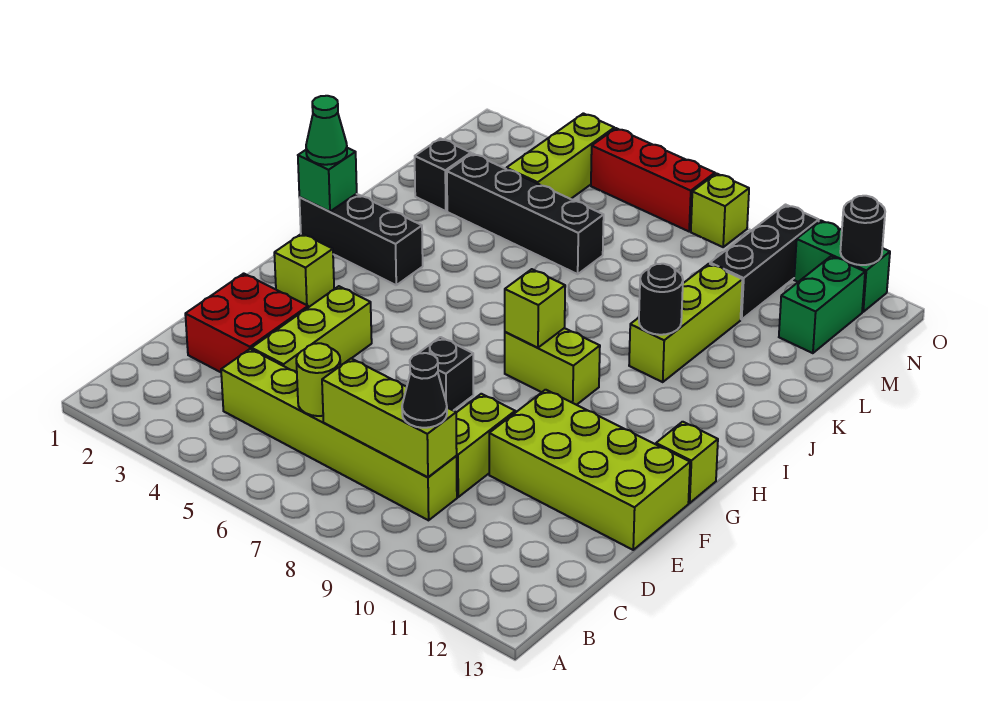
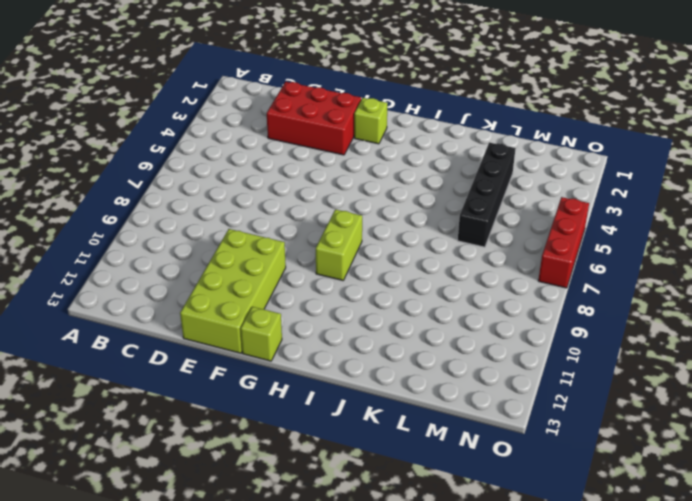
red 2x3 brick [267,82,361,155] -> red 2x2 brick [185,273,308,372]
none -> lime 1x6 brick [221,349,457,520]
none -> lime 1x3 brick [252,286,372,373]
none -> lime 1x2 brick [456,394,515,497]

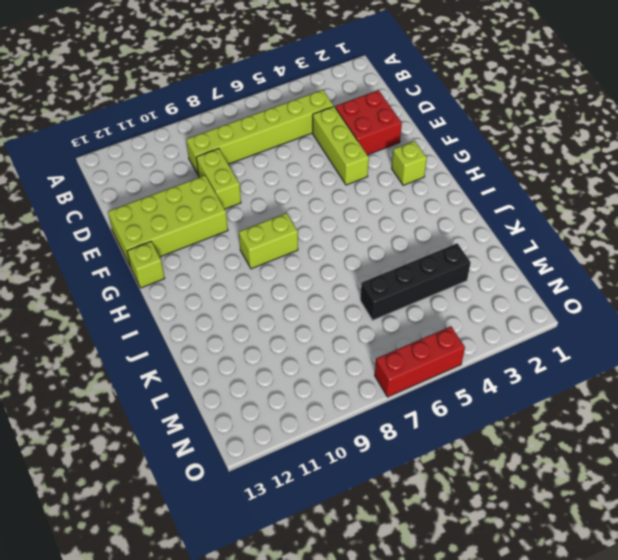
none -> black 1x1 brick [418,337,473,411]
none -> black 1x3 brick [299,194,423,285]
none -> lime 1x3 brick [629,264,742,382]

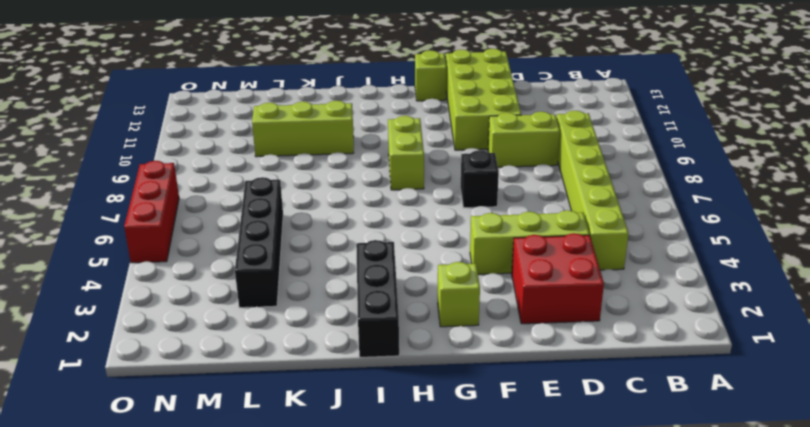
none -> black 1x1 brick [415,138,471,211]
none -> lime 1x3 brick [506,113,614,199]
none -> black 1x3 brick [710,205,819,319]

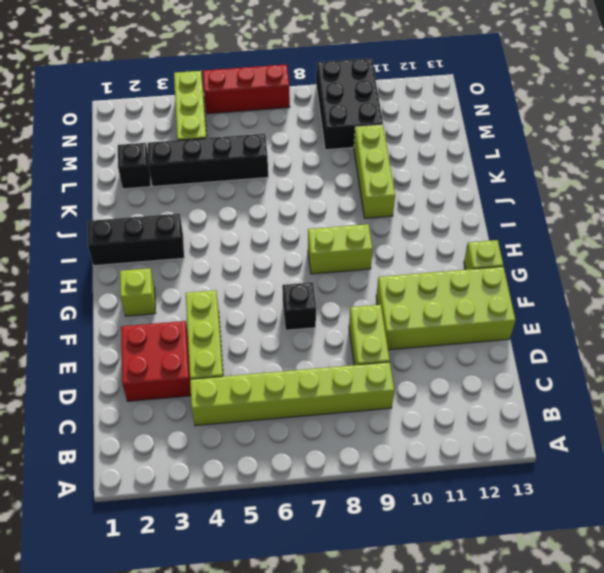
black 2x3 brick [316,58,383,150] -> black 1x3 brick [710,205,819,319]
none -> green 1x2 brick [779,256,865,353]
none -> lime 1x1 brick [691,174,749,247]
none -> green 1x2 brick [794,220,890,312]

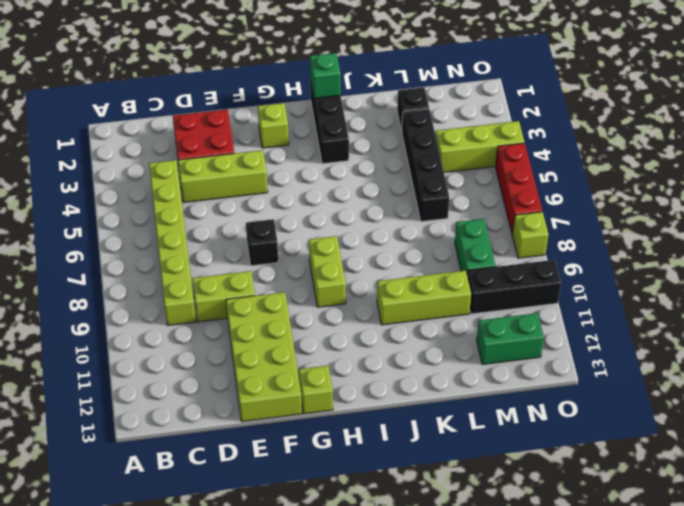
green 1x2 brick [455,219,495,273] -> green 1x2 brick moved to [794,220,890,312]
none -> lime 1x1 round brick [296,343,340,416]
none -> lime 1x3 brick [322,358,457,477]
none -> lime 1x1 brick [505,269,565,348]

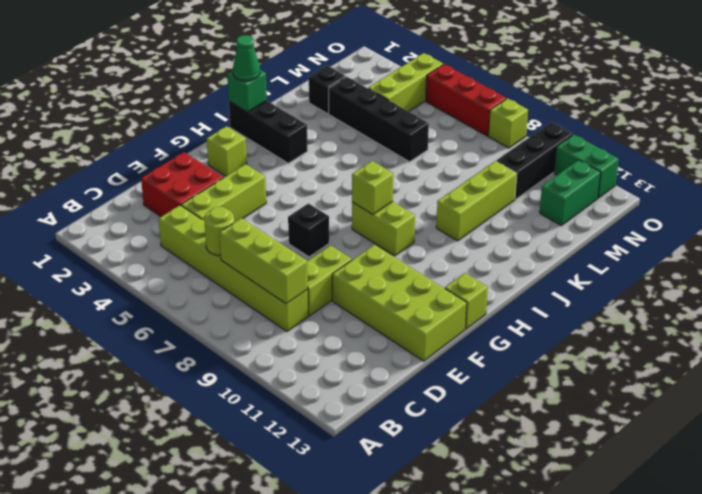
none -> black 1x1 round brick [639,264,683,335]
none -> black 1x1 round brick [840,196,885,265]
none -> black 1x1 cone [402,353,447,428]

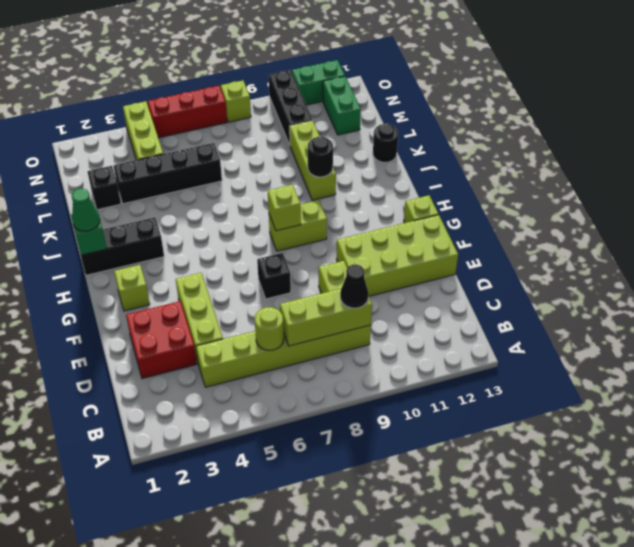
black 1x1 round brick [373,123,398,162] -> black 1x1 round brick moved to [840,196,885,265]

